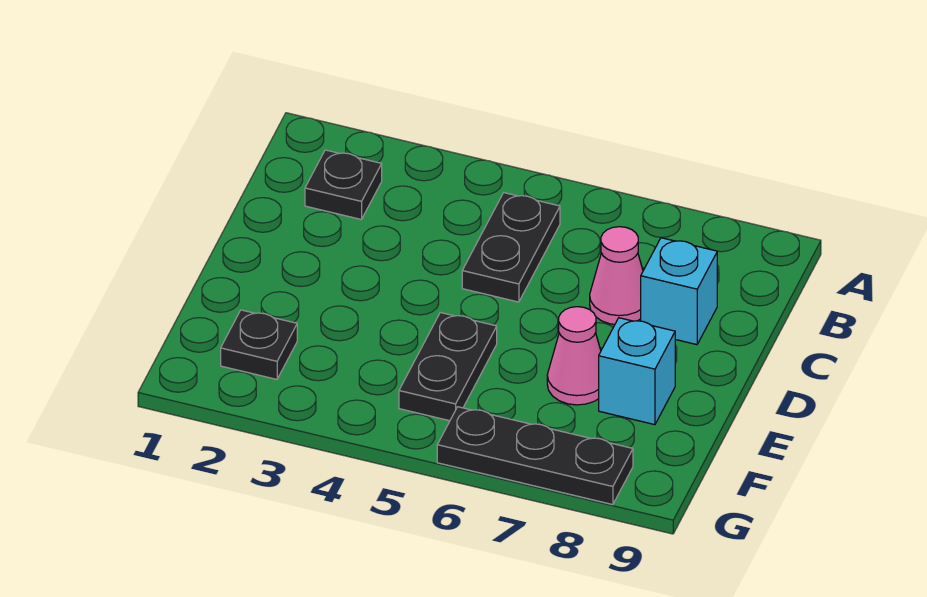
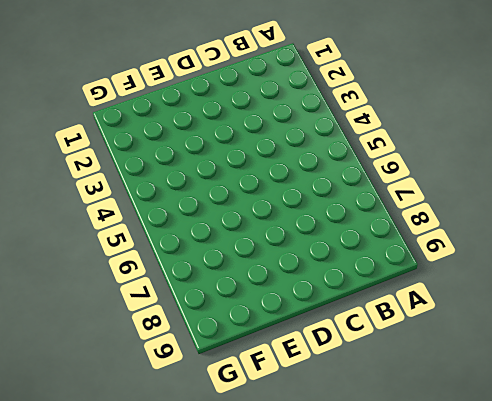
none -> black 1x1 plate [305,150,382,220]
none -> black 1x2 plate [462,193,560,302]

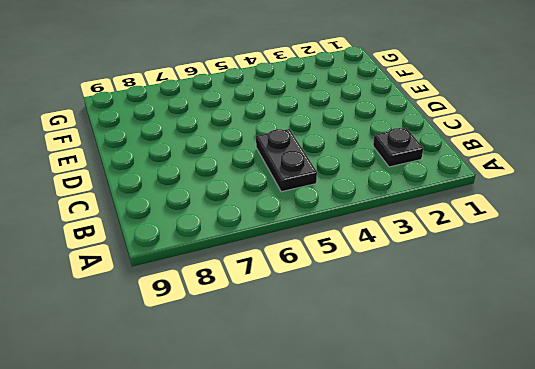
none -> pink 1x1 cone [590,227,643,324]
none -> cyan 1x1 brick [641,238,717,345]

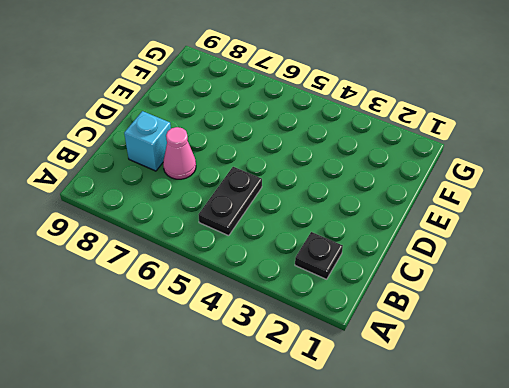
none -> black 1x2 plate [399,313,497,421]
none -> pink 1x1 cone [547,307,601,405]

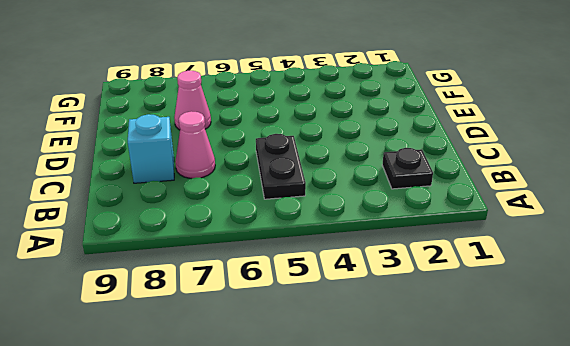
none -> black 1x2 plate [399,313,497,421]
none -> cyan 1x1 brick [599,318,675,425]

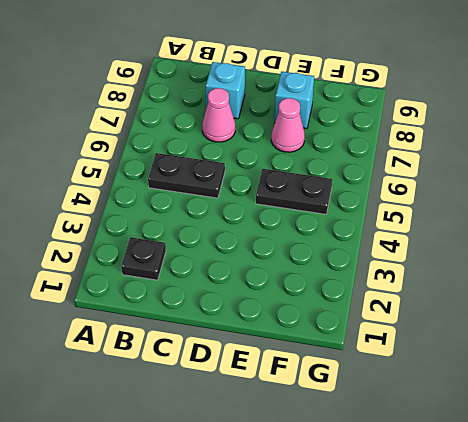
none -> black 1x1 plate [221,310,297,379]
none -> black 1x3 plate [437,407,633,505]

